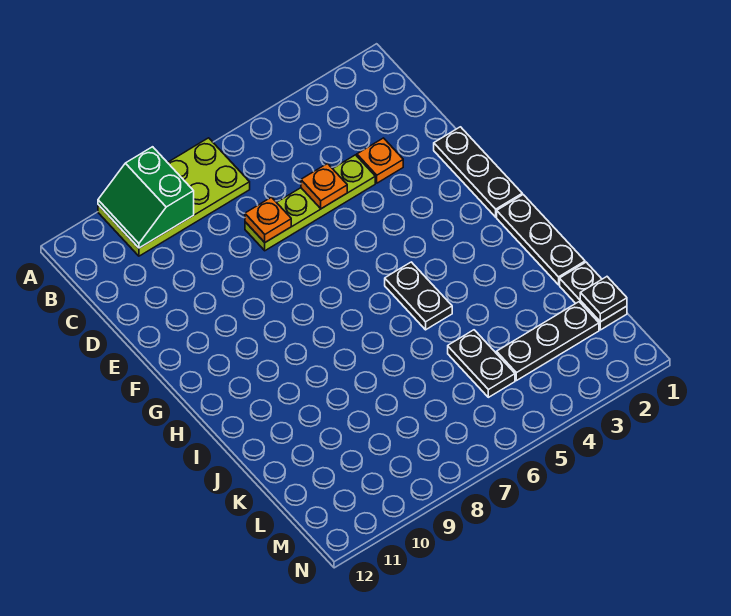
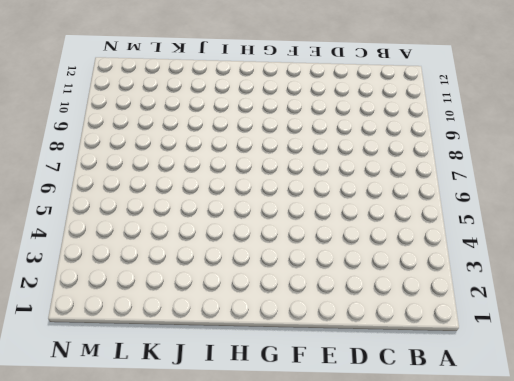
none -> lime 2x4 plate [98,138,250,256]
none -> orange 1x1 plate [357,138,403,183]
none -> lime 1x4 plate [245,155,375,251]

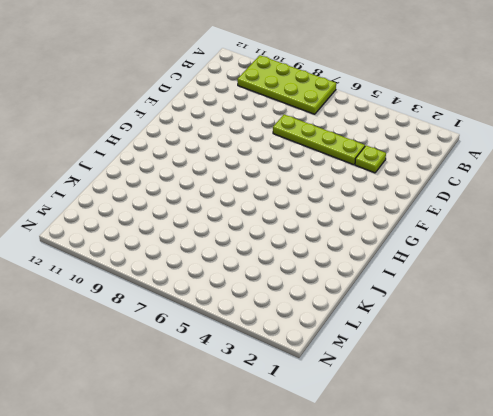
lime 1x1 plate [355,145,386,173] -> orange 1x1 plate [357,138,403,183]
none -> black 1x3 plate [434,127,522,217]
none -> black 1x3 plate [497,195,585,285]
none -> black 1x2 plate [385,262,452,330]

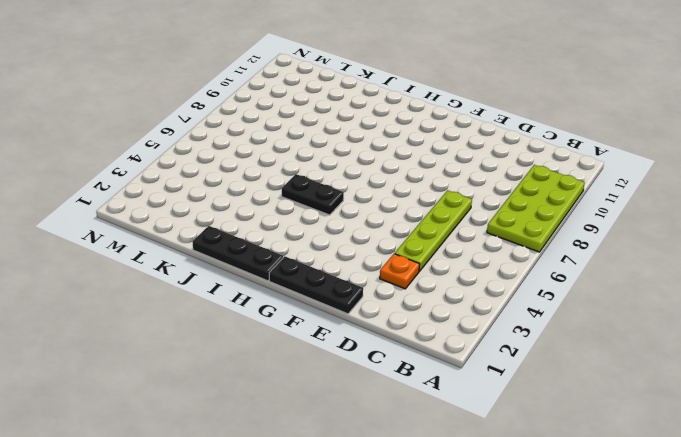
none -> black 1x2 plate [560,262,627,330]
none -> black 1x2 plate [448,330,515,397]
none -> black 1x3 plate [496,302,599,381]

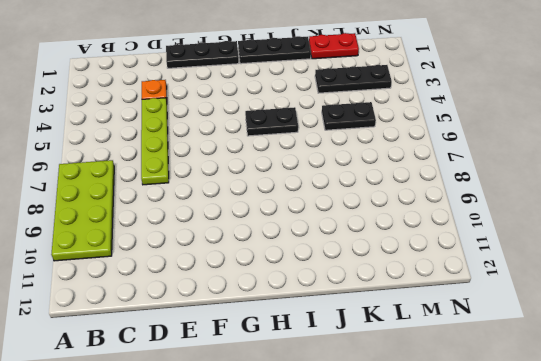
red 1x2 plate [309,33,359,59] -> black 1x2 plate [560,262,627,330]
black 1x3 plate [315,65,392,93] -> black 1x3 plate turned to [496,302,599,381]
none -> green 2x2 slope [98,147,194,248]
none -> orange 1x1 plate [301,164,347,209]
none -> orange 1x1 plate [245,197,291,242]

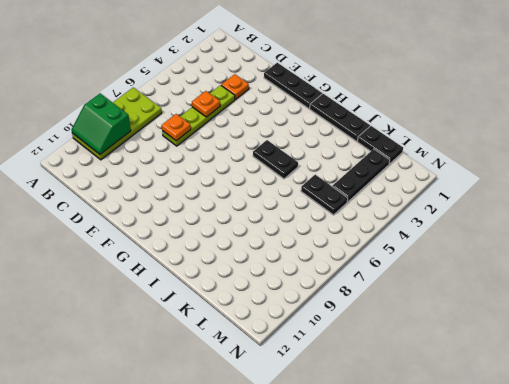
none -> black 1x1 plate [580,277,627,322]

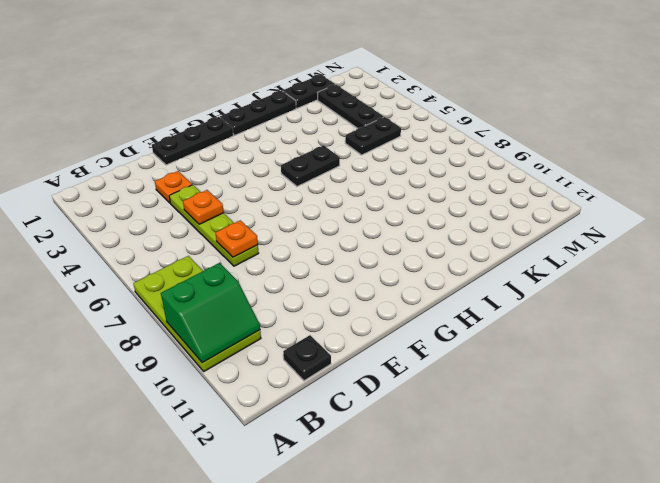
black 1x1 plate [283,335,331,381] -> black 1x1 plate moved to [580,277,627,322]

